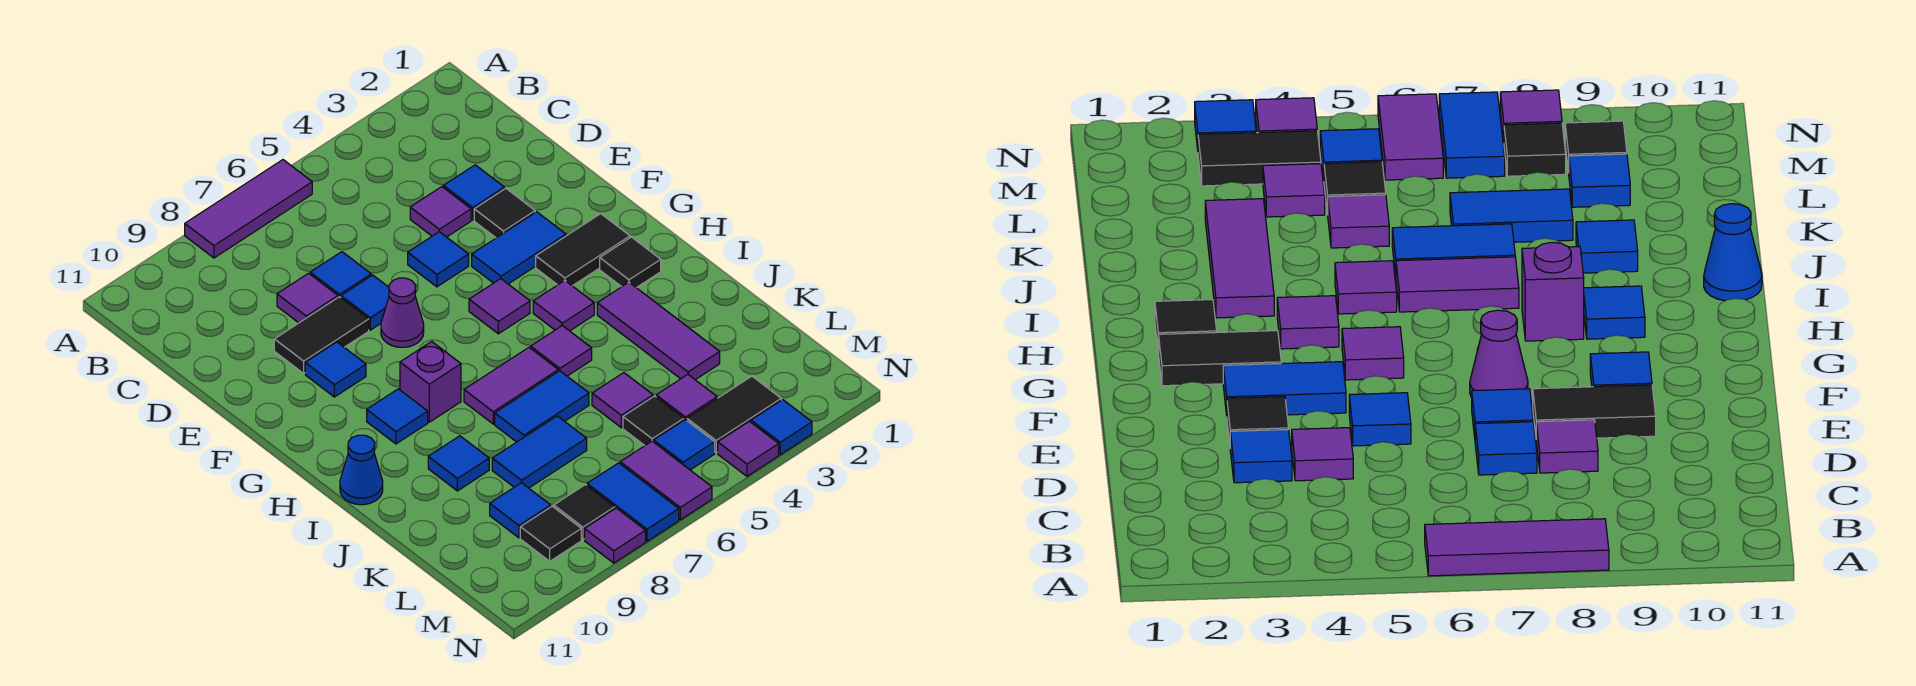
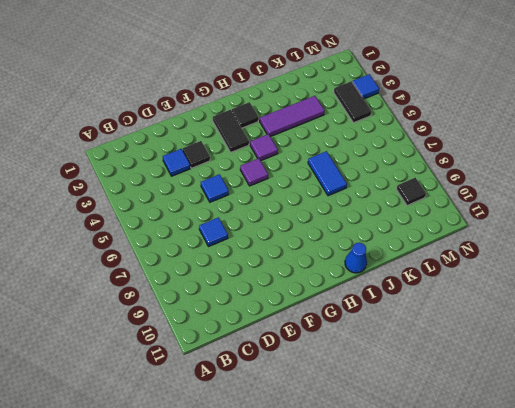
none -> purple 1x3 tile [185,160,312,258]
none -> purple 1x1 tile [410,187,471,237]
none -> purple 1x1 tile [277,273,338,323]
none -> blue 1x1 tile [341,275,389,330]

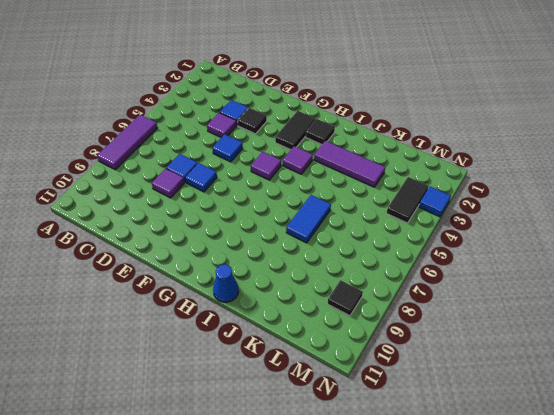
none -> black 1x2 tile [274,297,369,373]
none -> blue 1x2 tile [472,212,566,284]
none -> purple 1x1 cone [381,278,424,347]
none -> blue 1x1 tile [305,342,366,397]

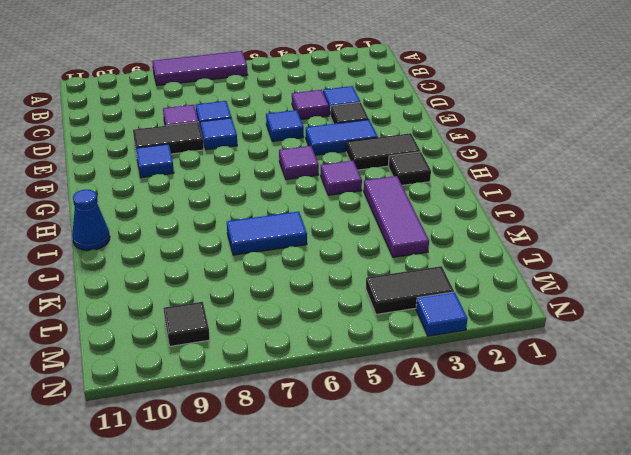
none -> purple 1x1 cone [381,278,424,347]
none -> purple 1x1 brick [400,341,461,422]
none -> blue 1x1 tile [367,389,428,444]
none -> purple 1x1 tile [531,326,592,376]

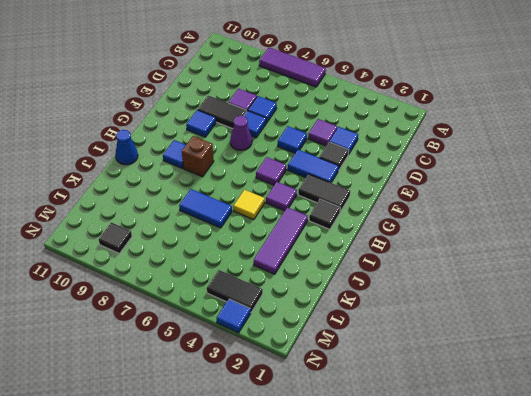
brown 1x1 brick [182,136,214,177] -> purple 1x1 brick [400,341,461,422]
yellow 1x1 tile [233,190,265,220] -> purple 1x1 tile [531,326,592,376]
none -> purple 1x2 tile [464,348,558,424]
none -> blue 1x1 tile [428,436,489,491]
none -> purple 1x1 tile [592,373,653,428]
none -> blue 1x2 tile [492,416,587,488]

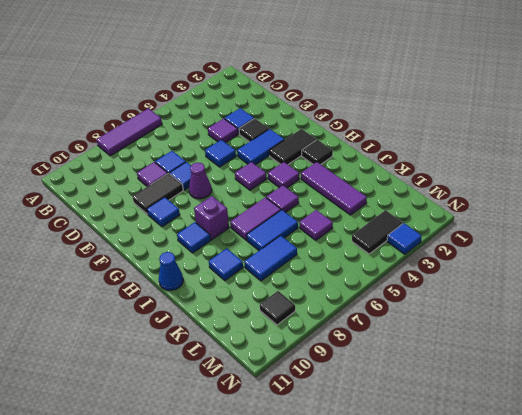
none -> purple 1x1 tile [656,375,717,420]
none -> black 1x1 tile [623,396,684,446]
none -> blue 1x1 tile [490,483,551,538]
none -> blue 1x1 tile [654,419,715,470]

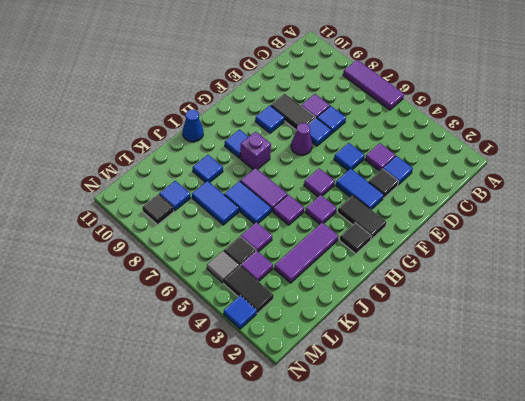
grey 1x1 tile [207,251,239,283] -> blue 1x1 tile [654,419,715,470]
none -> purple 1x2 tile [620,441,712,520]
none -> blue 1x2 tile [587,463,679,541]
none -> black 1x1 tile [554,485,615,540]
none -> purple 1x1 tile [718,421,779,476]

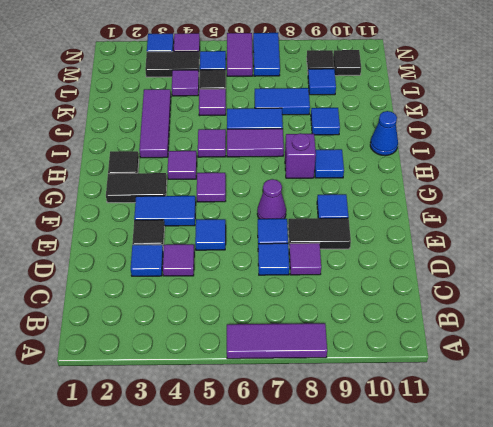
black 1x1 tile [333,50,361,76] -> black 1x1 tile moved to [554,485,615,540]
none -> purple 1x1 tile [585,508,646,563]

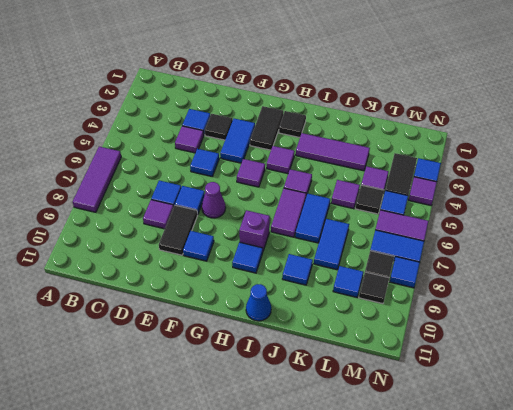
blue 1x1 tile [390,257,420,288] -> purple 1x1 tile [585,508,646,563]

